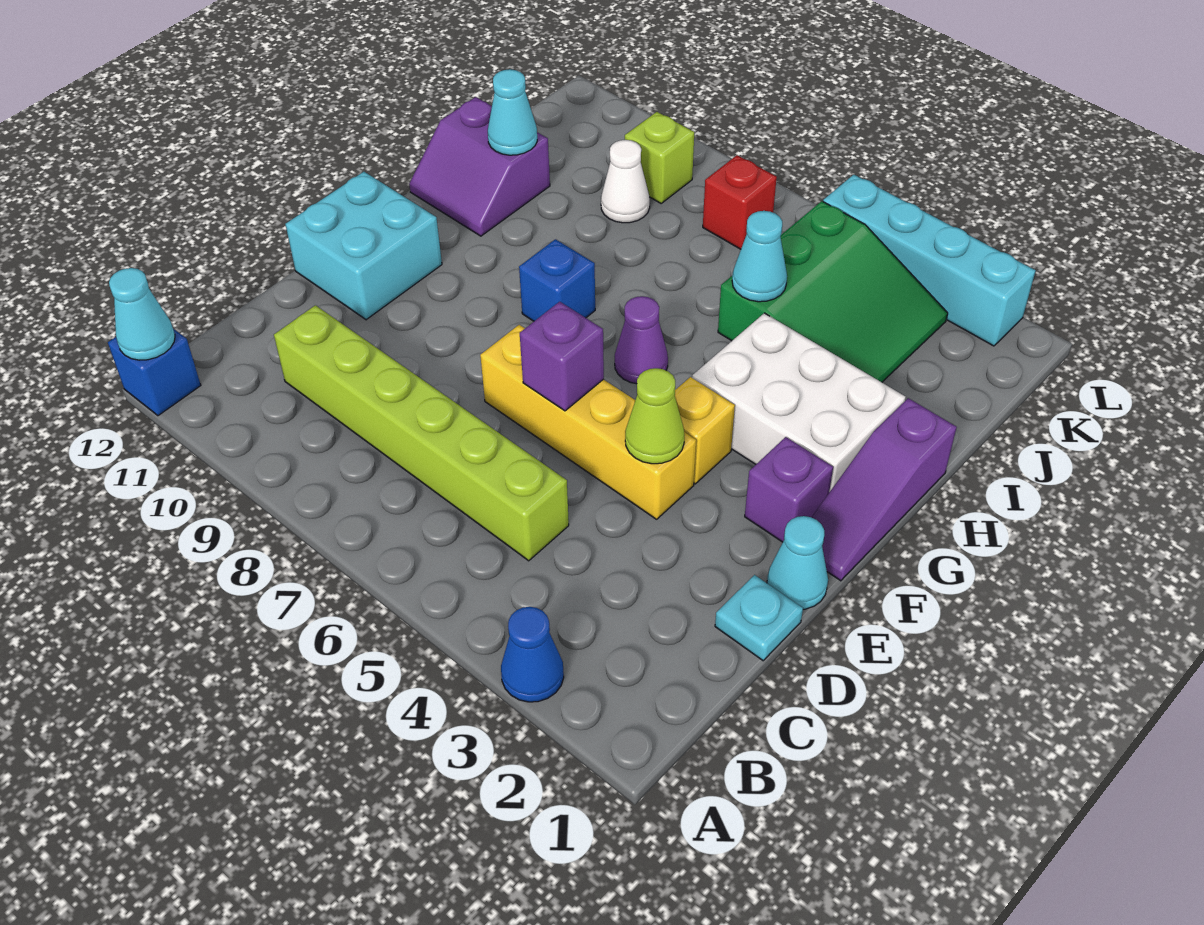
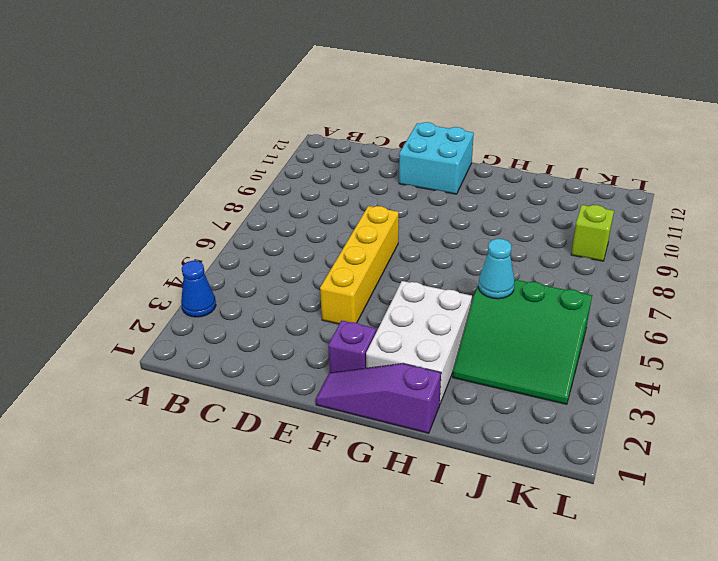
none -> blue 1x1 brick [108,329,201,416]
none -> lime 1x6 brick [274,305,569,561]
none -> cyan 1x1 plate [715,575,803,661]

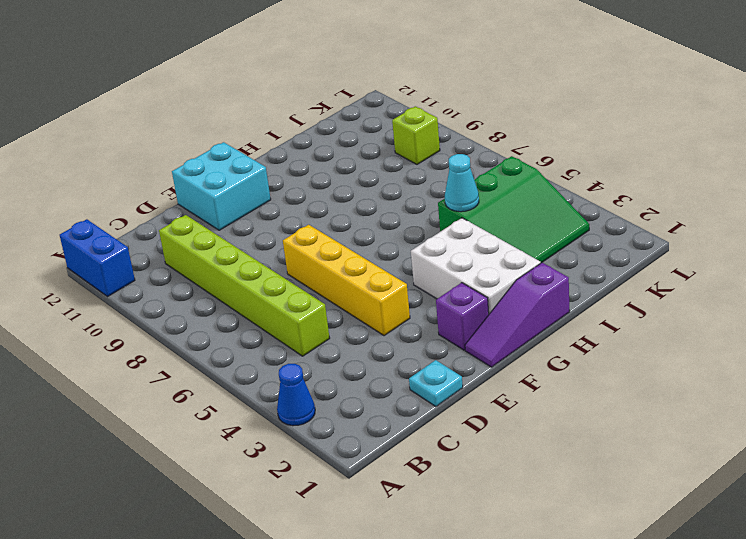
blue 1x2 brick [60,219,135,296] -> blue 1x1 brick [108,329,201,416]
none -> cyan 1x1 cone [767,516,828,609]
none -> yellow 1x1 brick [675,377,735,484]
none -> purple 1x1 cone [615,296,668,384]

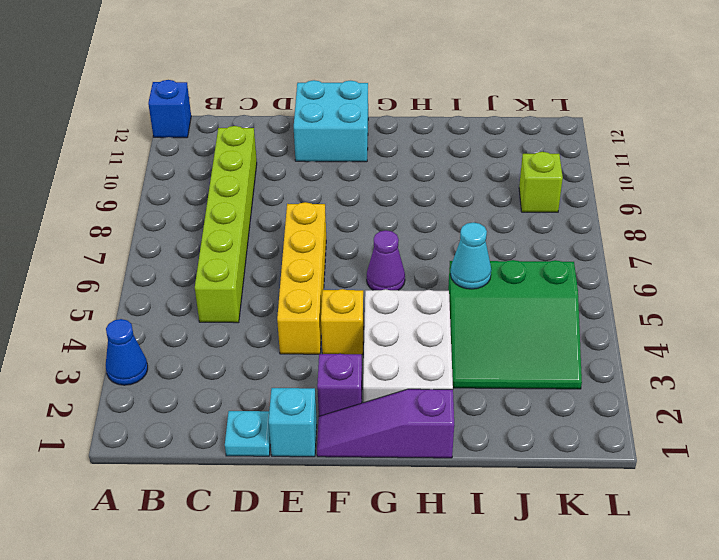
cyan 1x1 brick [269,388,317,457] -> cyan 1x1 cone [767,516,828,609]
none -> blue 1x1 brick [519,239,595,321]
none -> purple 2x2 slope [409,97,550,236]
none -> white 1x1 cone [601,140,650,223]

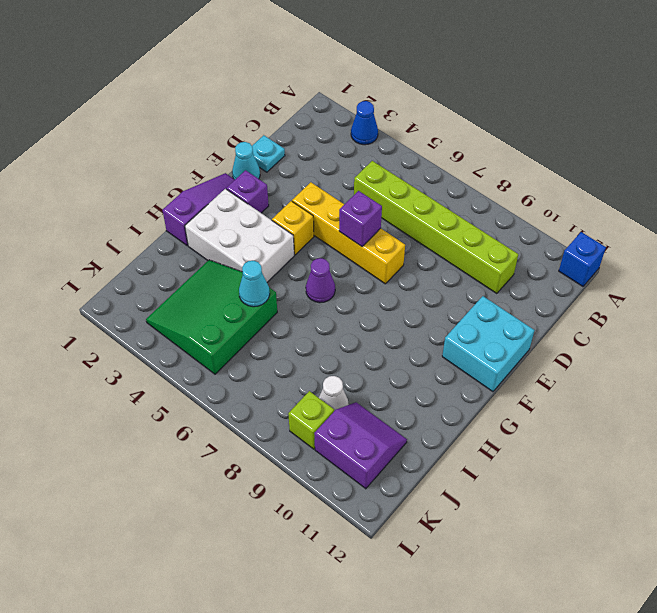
purple 2x2 slope [314,402,407,489] -> purple 2x2 slope moved to [409,97,550,236]
none -> blue 1x1 brick [519,239,595,321]
none -> red 1x1 brick [703,155,777,249]
none -> cyan 1x4 brick [823,175,1036,346]

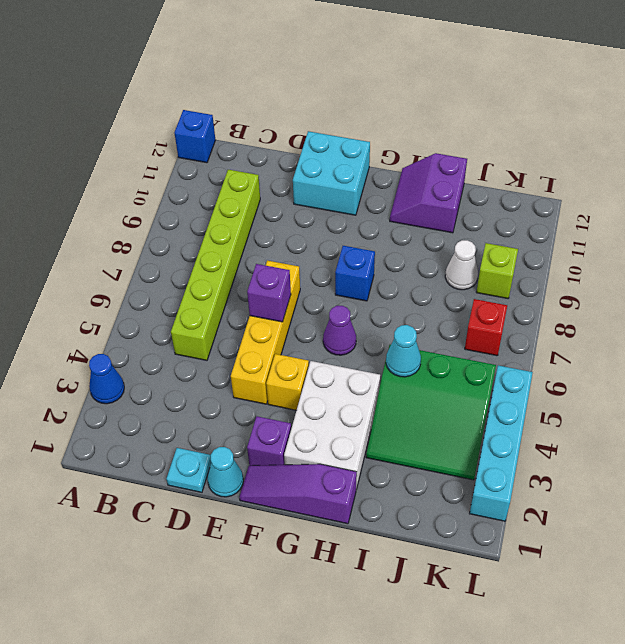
none -> cyan 1x1 cone [109,268,175,360]
none -> lime 1x1 cone [625,368,684,464]
none -> cyan 1x1 cone [488,69,537,155]

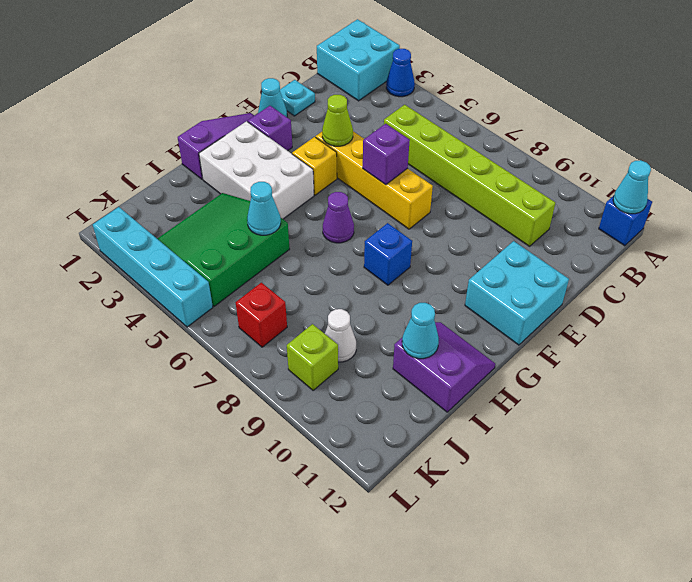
cyan 2x2 brick [317,19,400,101] -> none

